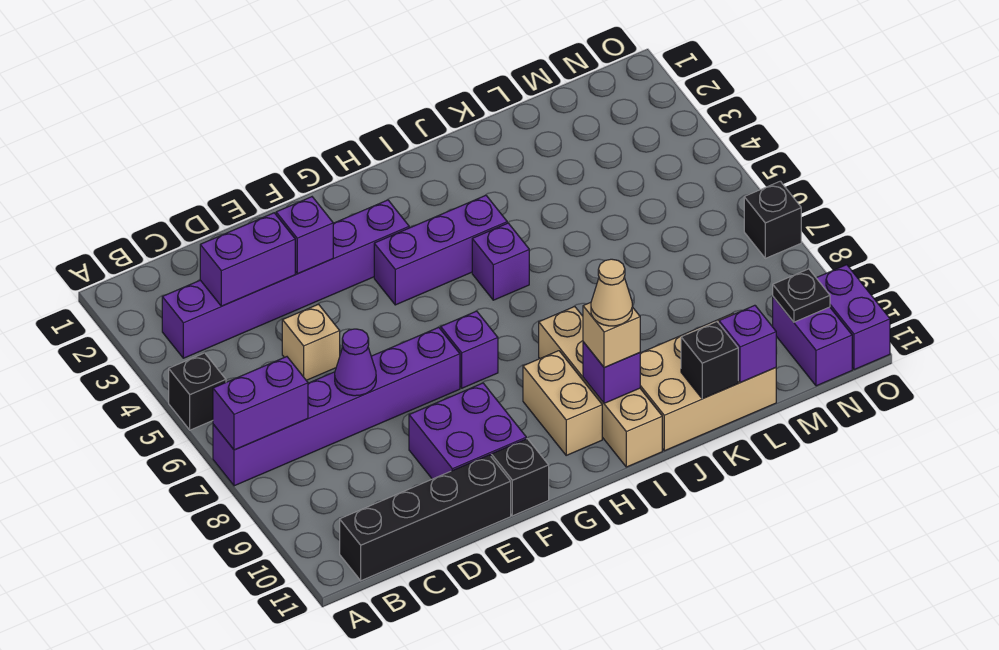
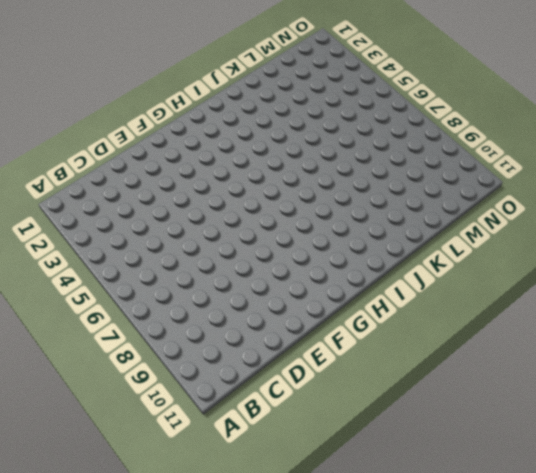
none -> black 1x1 brick [169,353,226,430]
none -> purple 1x6 brick [213,327,460,486]
none -> purple 1x6 brick [162,200,409,358]

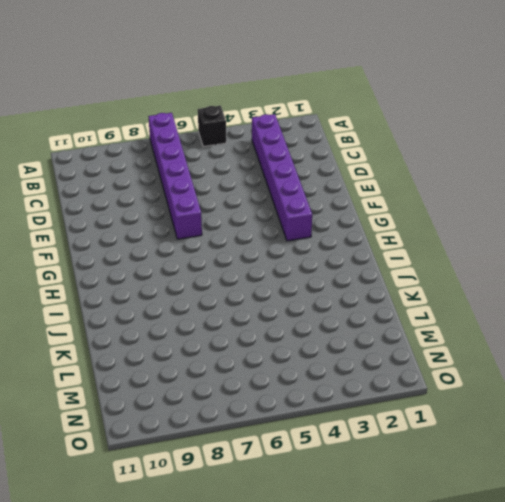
none -> black 1x4 brick [340,455,511,581]
none -> tan 1x1 brick [282,304,340,380]
none -> purple 2x2 brick [409,383,526,479]

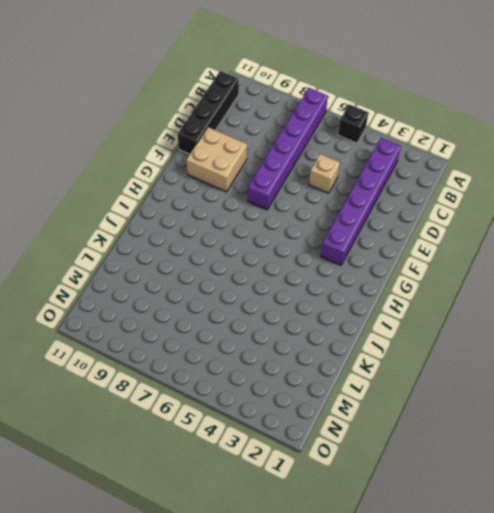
tan 2x2 brick [186,127,247,192] -> purple 2x2 brick [409,383,526,479]
none -> black 1x1 brick [491,439,549,516]
none -> purple 1x3 brick [374,195,507,305]
none -> purple 1x1 brick [441,311,498,388]

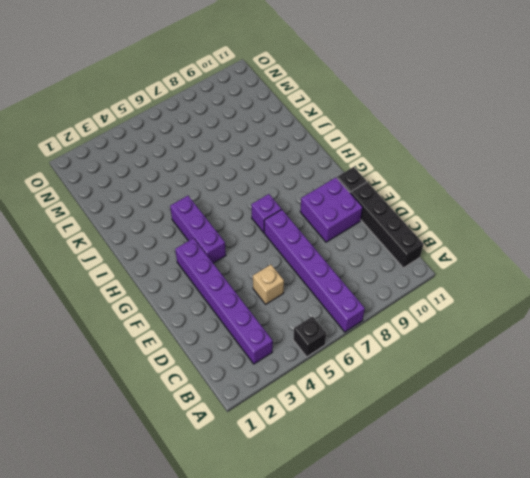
none -> tan 1x2 brick [523,351,602,455]
none -> purple 1x1 brick [472,223,529,300]
none -> tan 1x4 brick [539,307,662,467]

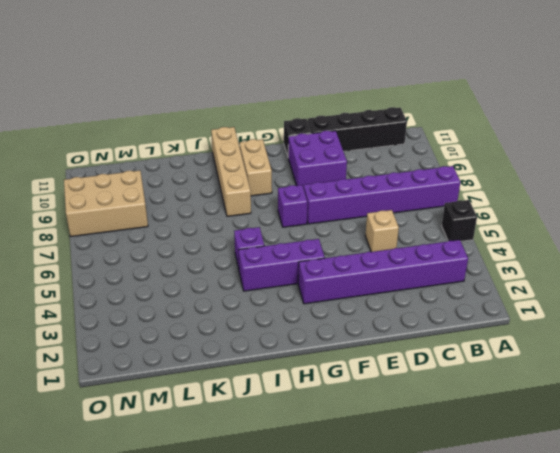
tan 2x3 brick [64,171,148,236] -> tan 2x3 brick moved to [640,313,776,451]
none -> purple 1x2 brick [773,297,852,386]
none -> black 1x1 brick [744,181,801,258]
none -> purple 1x2 brick [817,265,890,370]

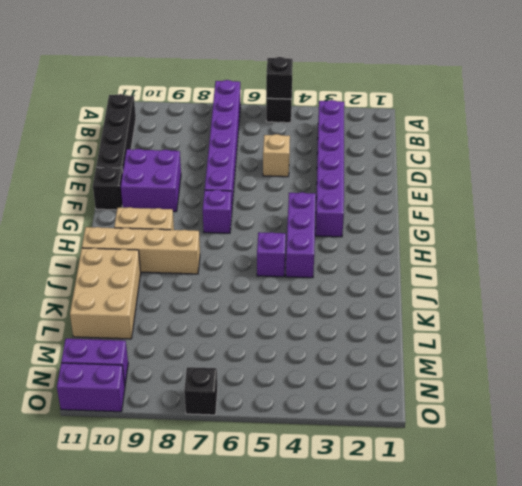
black 1x1 brick [266,57,293,99] -> black 1x1 brick moved to [681,322,738,399]
none -> purple 1x2 brick [213,357,308,450]
none -> purple 1x2 brick [200,213,295,306]
none -> purple 1x1 cone [335,329,376,396]

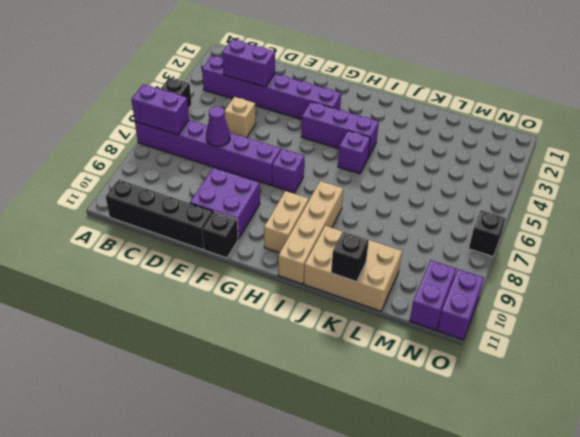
none -> purple 1x1 brick [276,197,333,274]
none -> purple 1x1 brick [583,342,640,403]
none -> purple 1x1 brick [719,305,776,382]

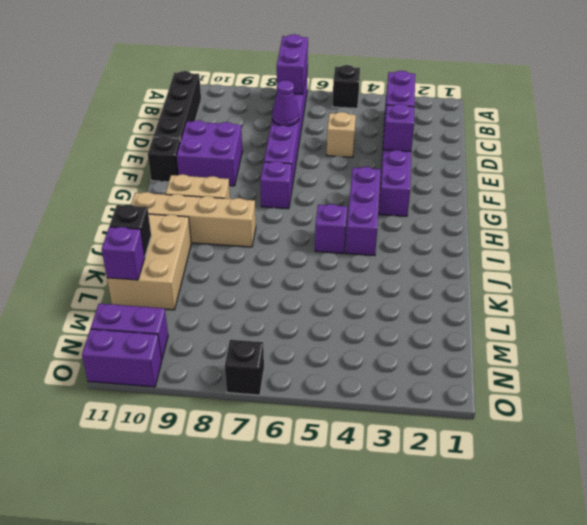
none -> purple 1x1 brick [583,342,640,403]
none -> black 1x1 plate [773,269,830,322]
none -> tan 1x1 brick [583,302,640,368]

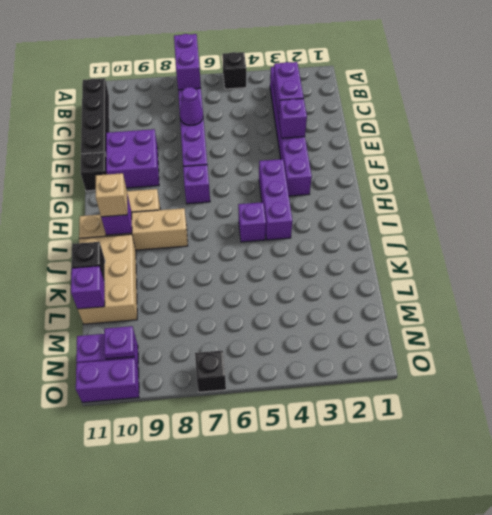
purple 1x1 plate [104,326,134,359] -> black 1x1 plate [773,269,830,322]
none -> tan 1x1 brick [282,304,340,380]
none -> tan 1x1 cone [591,259,632,326]

